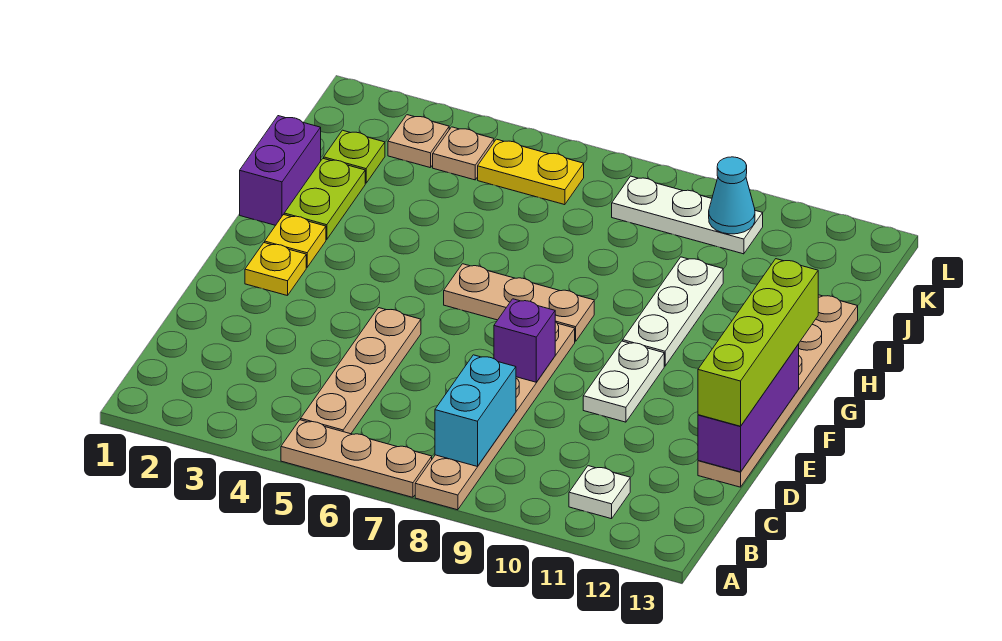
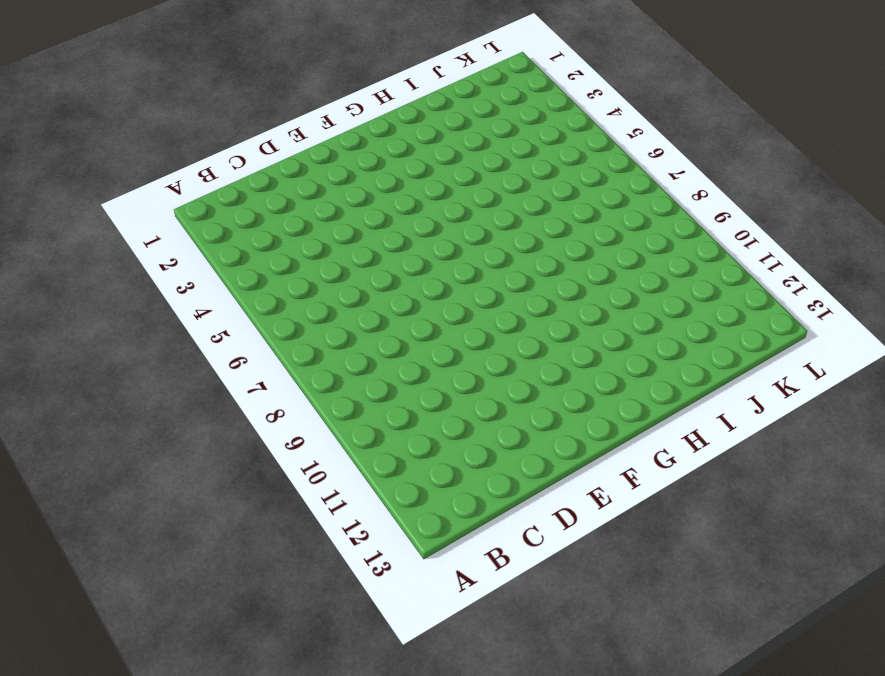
none -> tan 1x3 plate [281,420,432,497]
none -> tan 1x6 plate [415,322,575,510]
none -> tan 1x4 plate [301,308,421,434]

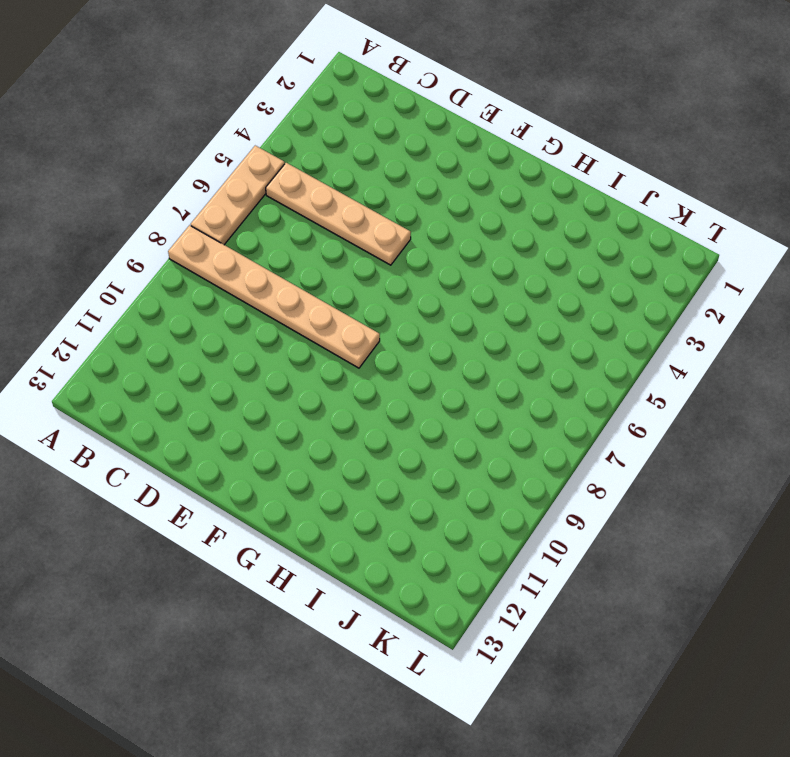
none -> white 1x1 plate [569,466,630,519]
none -> tan 1x6 plate [698,295,858,487]
none -> white 1x2 plate [583,341,664,422]

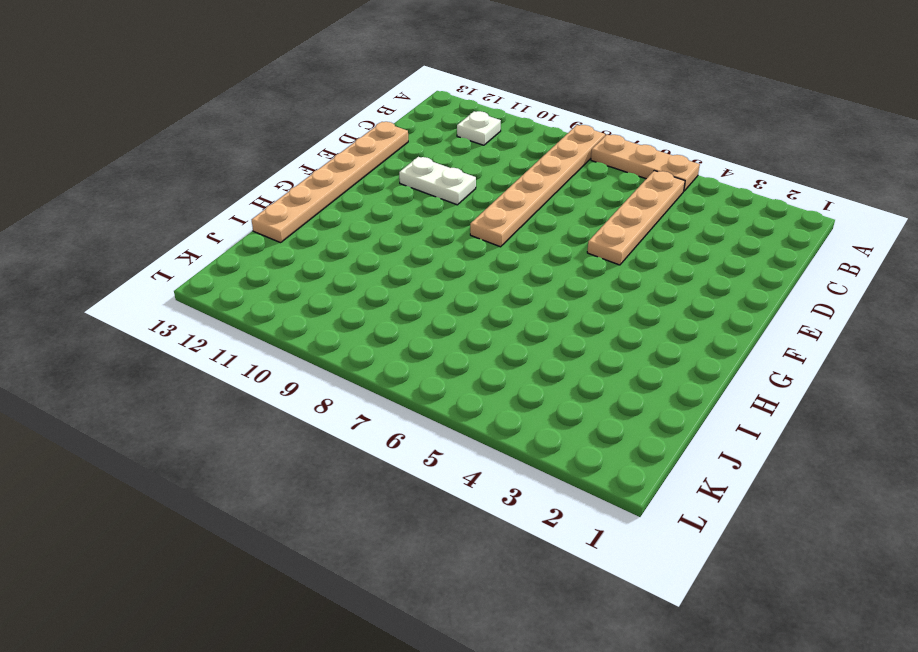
white 1x2 plate [399,157,476,205] -> white 1x2 plate turned to [583,341,664,422]
none -> yellow 1x1 plate [245,243,306,296]
none -> yellow 1x1 plate [265,215,326,267]
none -> tan 1x3 plate [444,264,594,341]

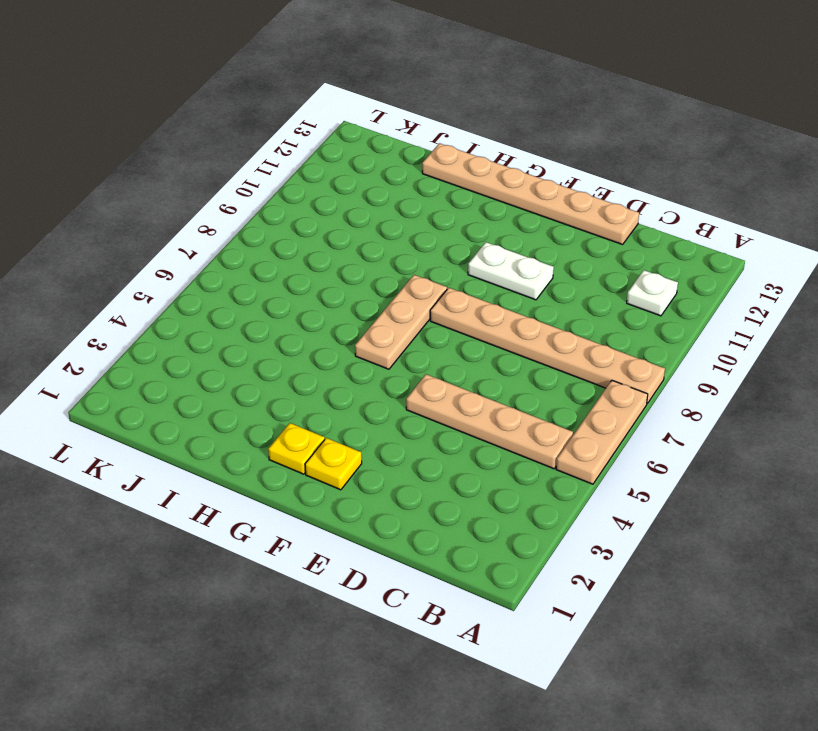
none -> white 1x3 plate [623,257,723,366]
none -> purple 1x2 brick [240,116,321,225]
none -> lime 1x2 plate [284,158,365,239]

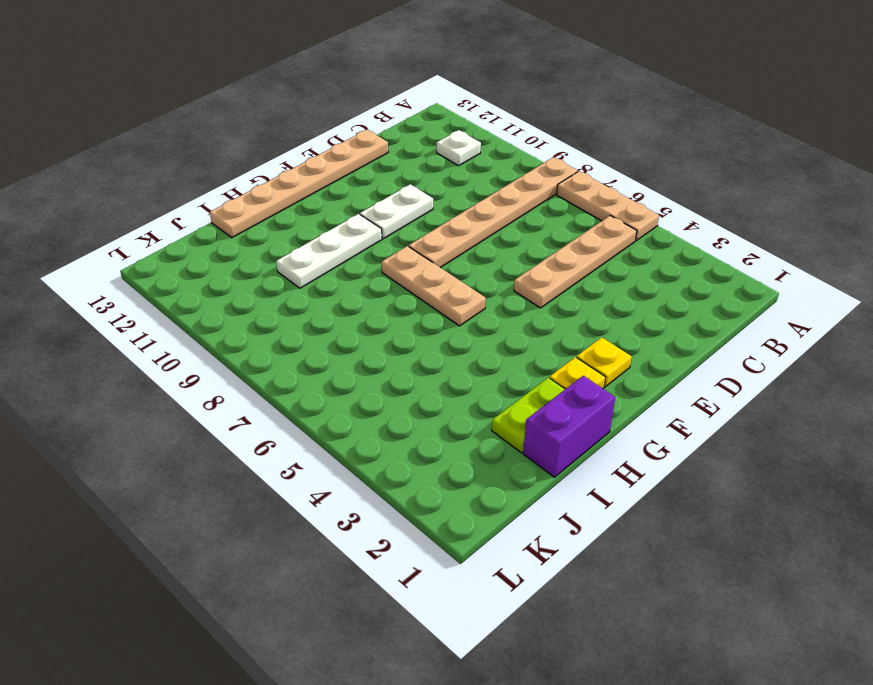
none -> lime 1x1 plate [324,130,385,183]
none -> tan 1x1 plate [388,115,449,168]
none -> tan 1x1 plate [433,127,494,180]

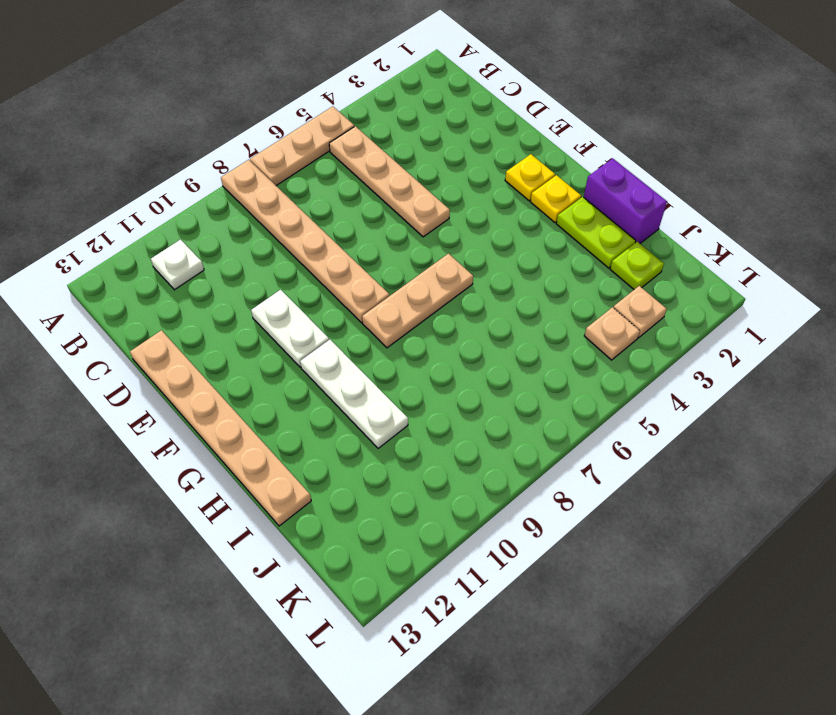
none -> yellow 1x2 plate [478,139,584,205]
none -> white 1x3 plate [612,176,763,254]
none -> cyan 1x2 brick [435,355,516,467]

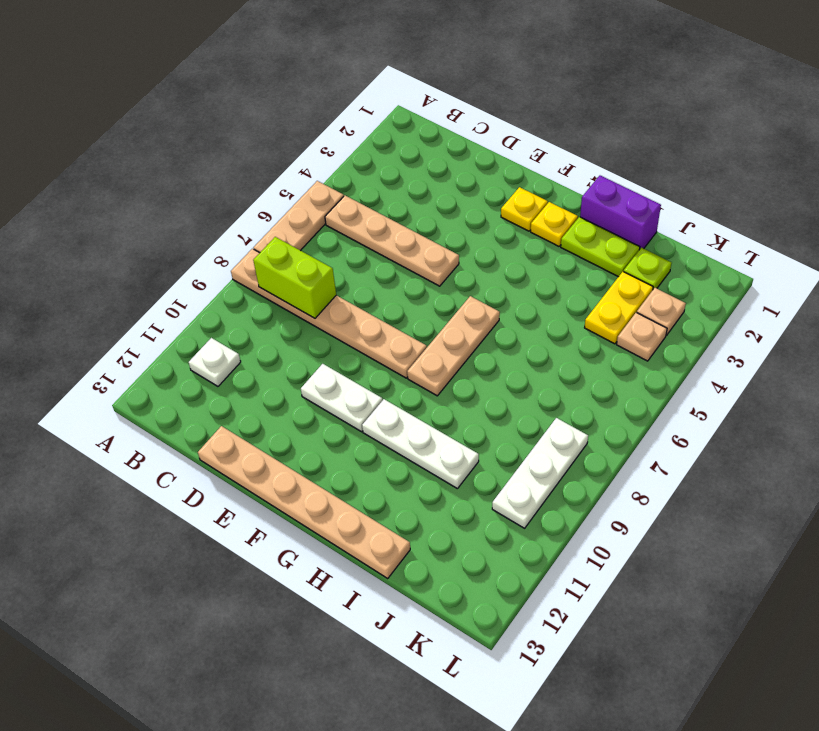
lime 1x2 brick [253,237,336,318] -> cyan 1x2 brick [435,355,516,467]
yellow 1x2 plate [585,272,653,344] -> yellow 1x2 plate moved to [478,139,584,205]
none -> purple 1x3 brick [698,344,799,472]
none -> purple 1x1 brick [494,299,555,382]
none -> cyan 1x1 cone [709,157,755,234]

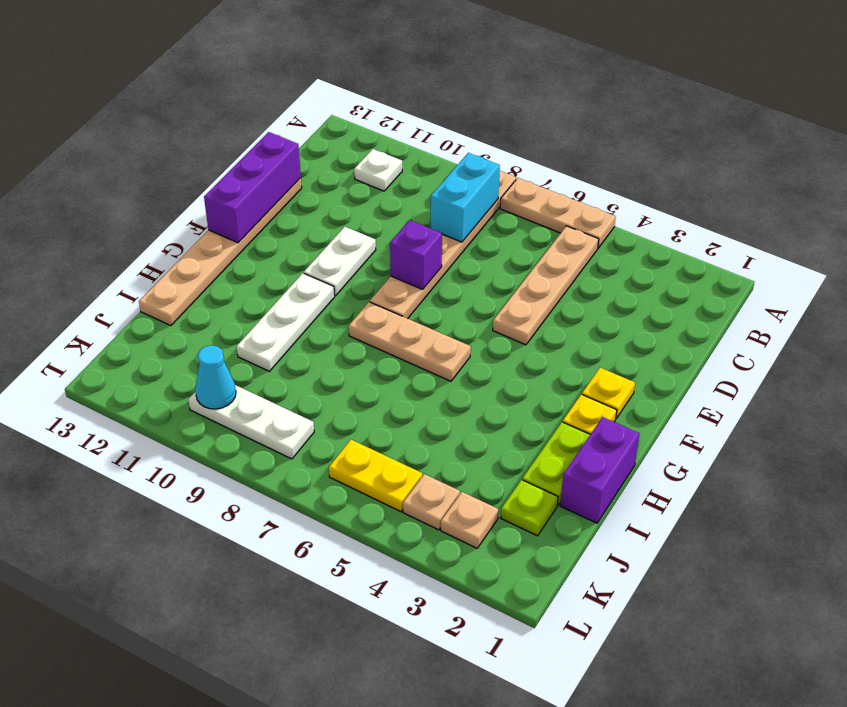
none -> lime 1x4 brick [698,259,818,426]

